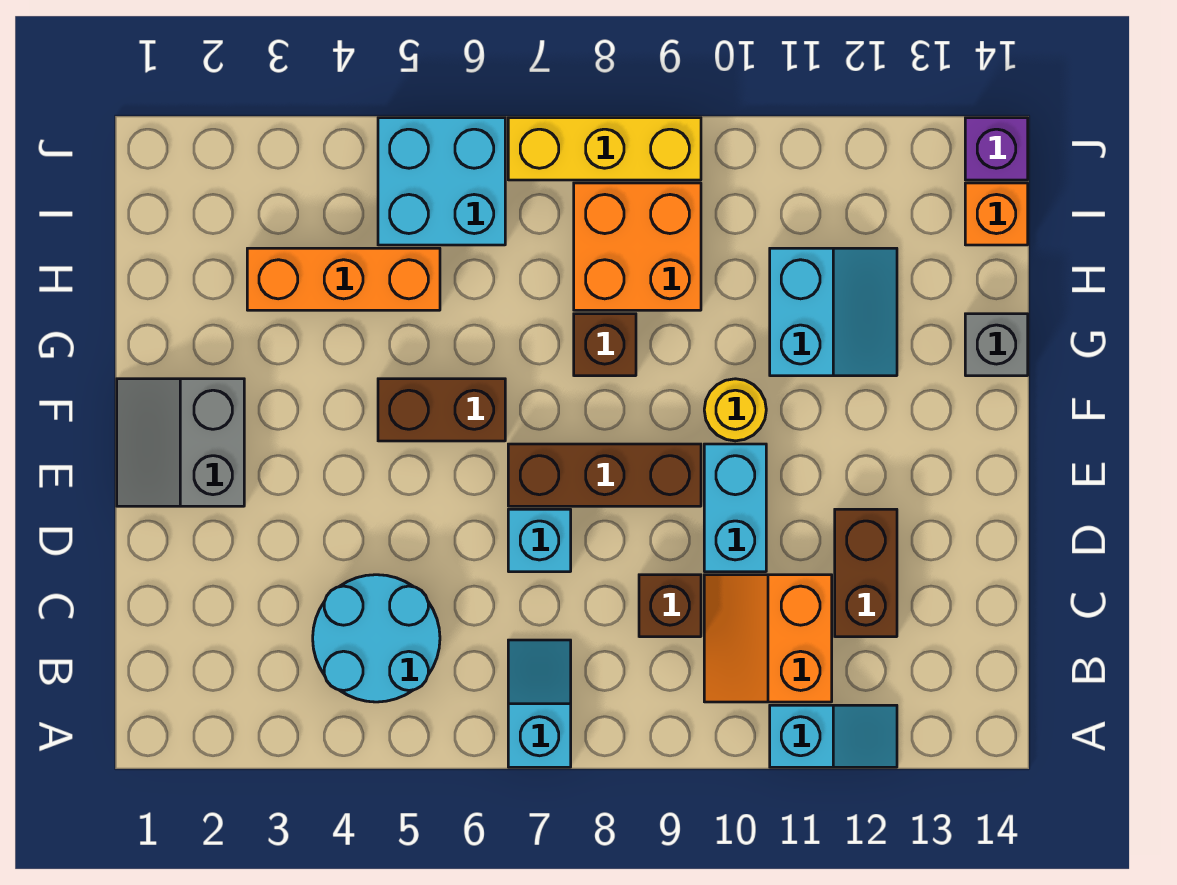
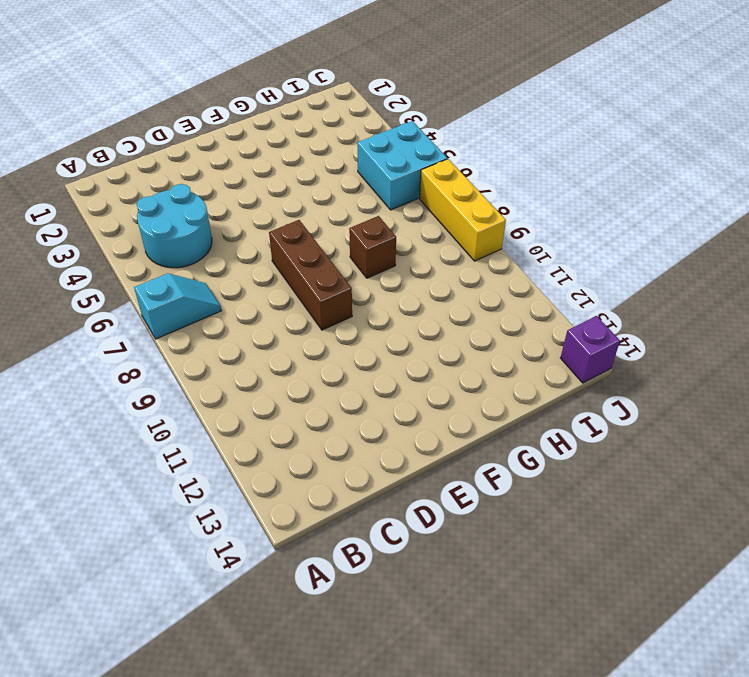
none -> cyan 1x2 slope [770,705,897,767]
none -> orange 2x2 slope [704,575,832,702]
none -> brown 1x1 brick [639,575,701,637]

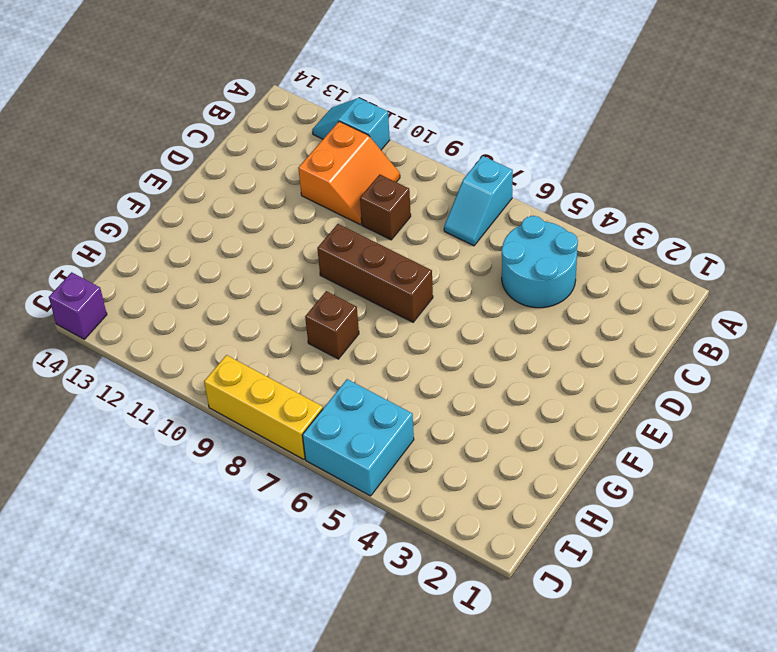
none -> brown 1x2 brick [835,509,897,637]
none -> cyan 1x1 brick [508,509,571,572]
none -> cyan 1x2 brick [704,444,766,572]

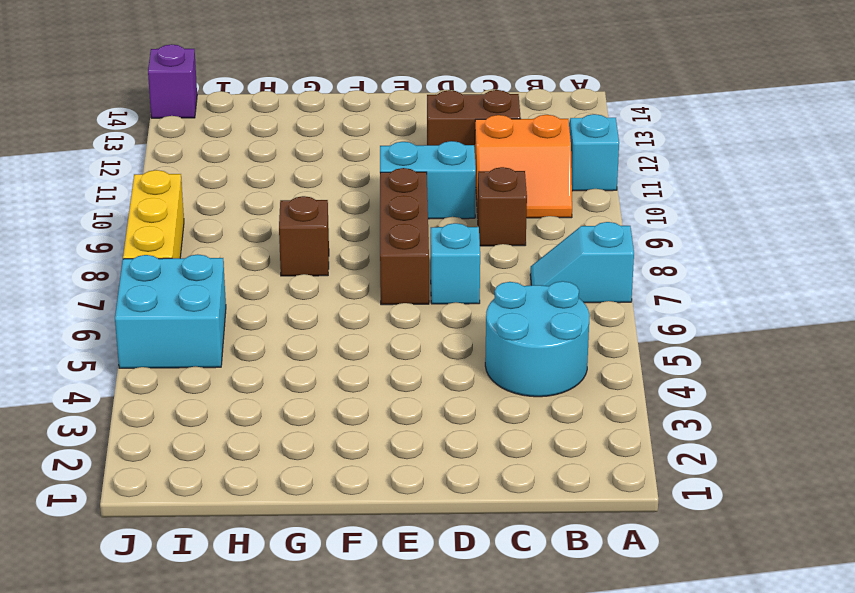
none -> grey 2x2 slope [117,379,244,506]
none -> brown 1x2 brick [378,379,505,441]
none -> yellow 1x1 round brick [704,379,766,441]

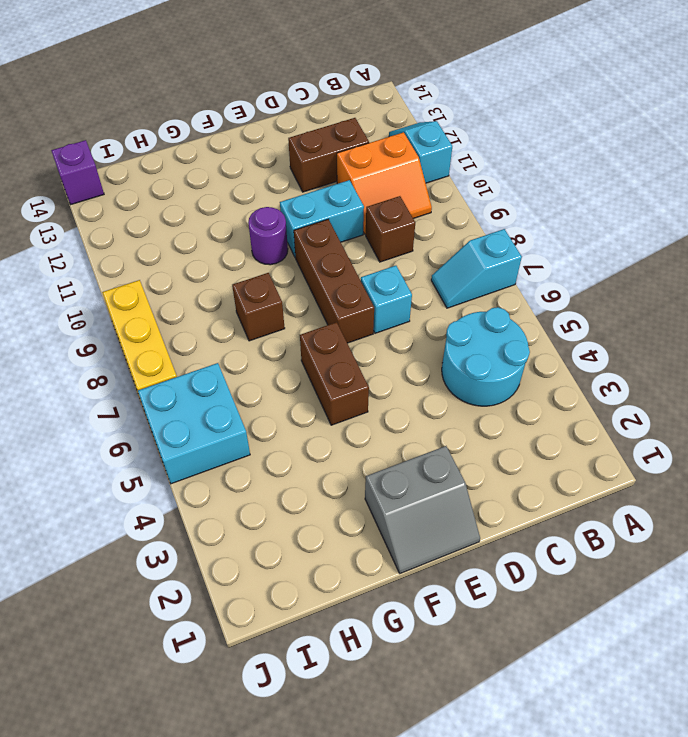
purple 1x1 round brick [248,207,288,265] -> yellow 1x1 round brick [704,379,766,441]
none -> cyan 2x2 slope [770,248,897,376]
none -> grey 1x1 brick [965,314,1028,376]
none -> orange 1x3 brick [247,248,440,310]

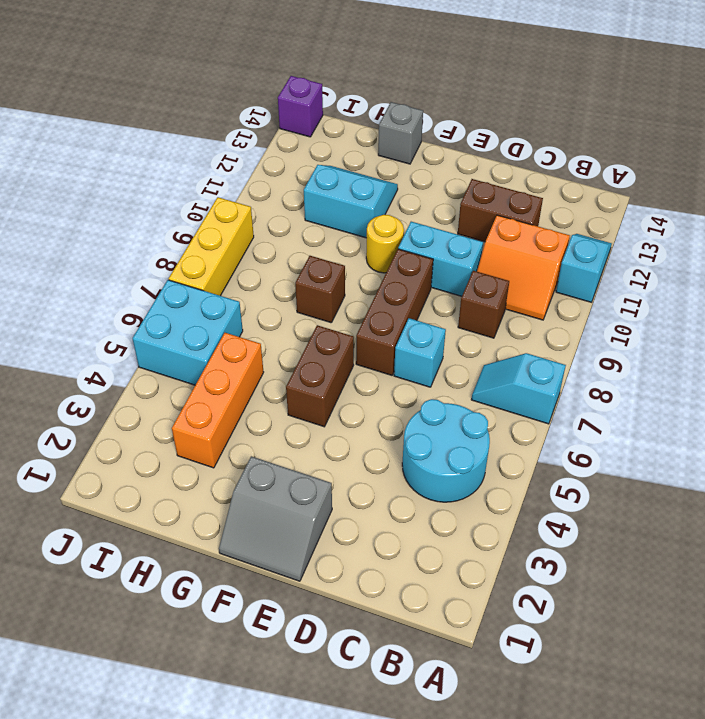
none -> orange 2x2 brick [574,183,701,310]
none -> orange 1x1 brick [965,183,1028,245]

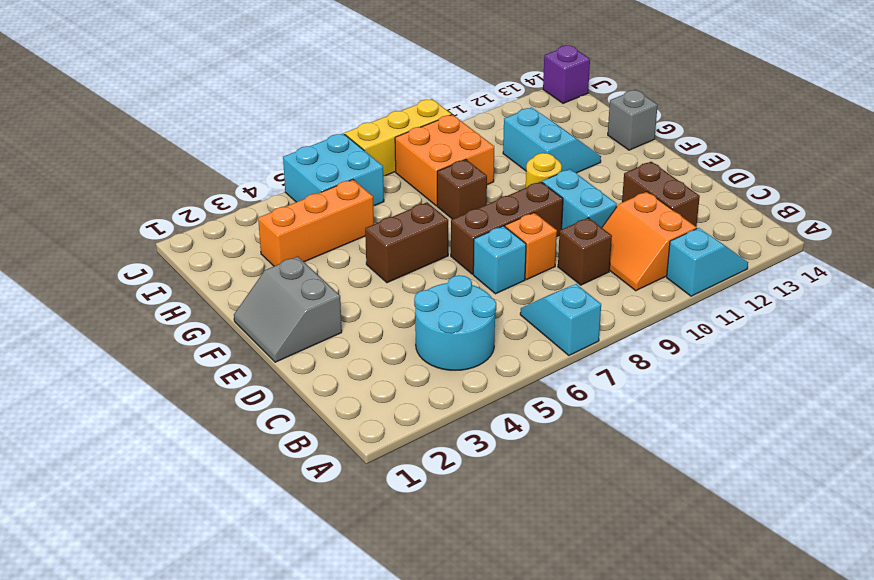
orange 1x1 brick [505,213,557,280] -> orange 1x1 brick moved to [965,183,1028,245]

